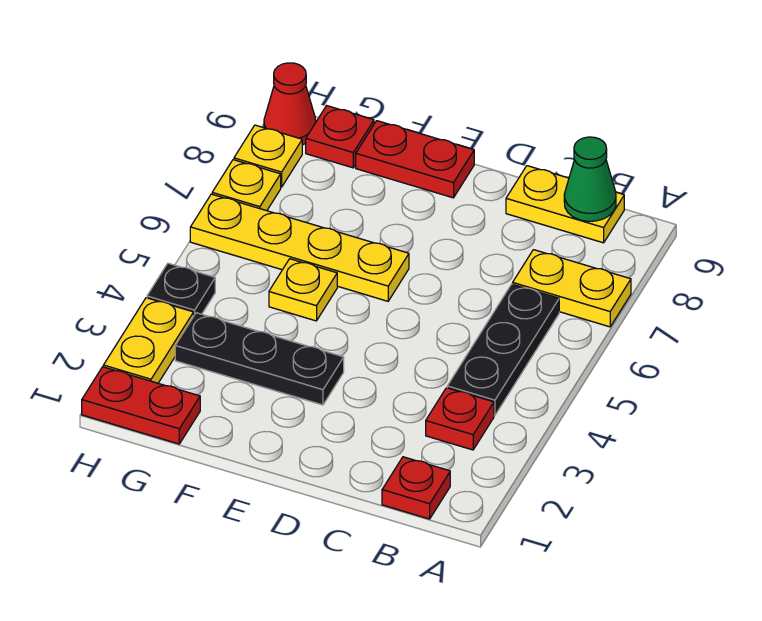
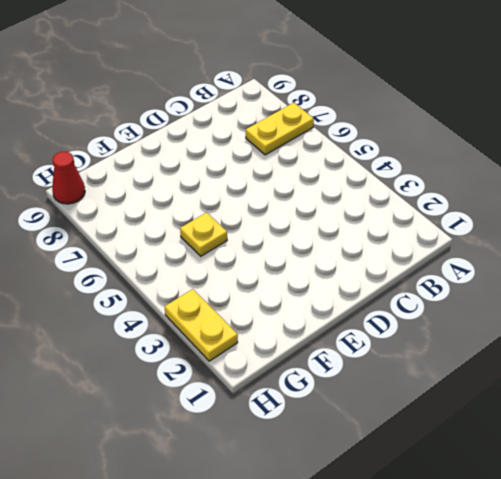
none -> red 1x1 plate [382,457,450,519]
none -> red 1x1 plate [426,388,494,450]
none -> black 1x3 plate [447,284,559,415]

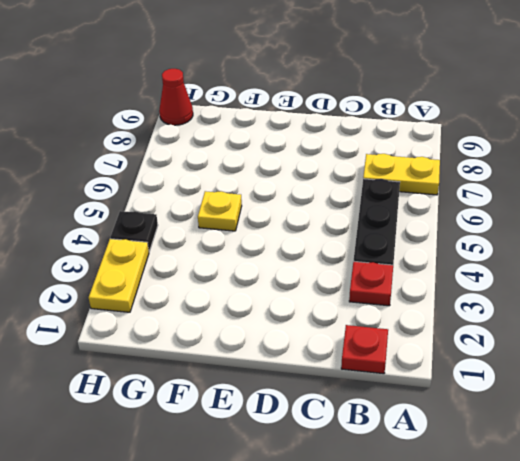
none -> yellow 1x2 plate [506,166,624,243]
none -> black 1x3 plate [175,313,344,405]
none -> yellow 1x4 plate [190,194,409,301]

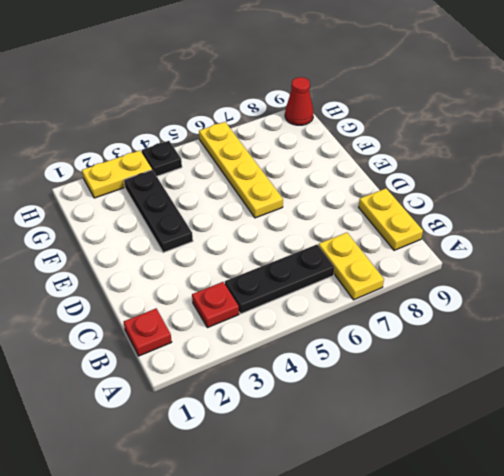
none -> red 1x2 plate [356,121,474,198]
none -> yellow 1x1 plate [269,259,337,321]
none -> red 1x2 plate [82,367,200,444]

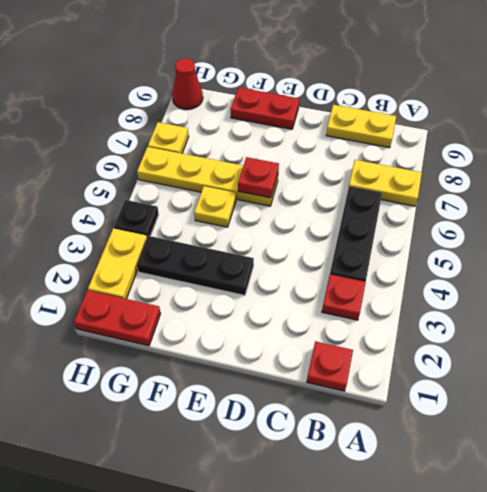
red 1x1 plate [238,157,279,198] -> red 1x1 plate moved to [306,106,374,168]
none -> yellow 1x1 plate [234,125,302,187]
none -> green 1x1 cone [564,137,616,221]

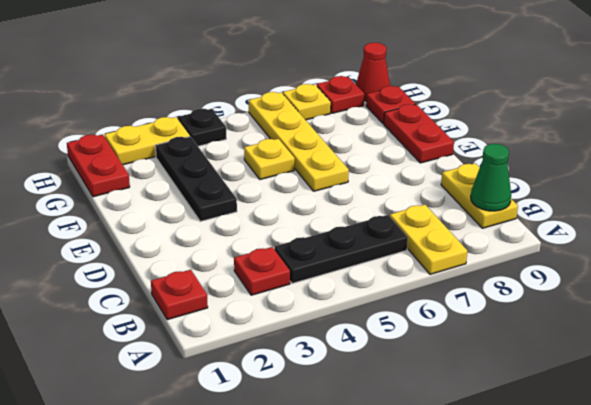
red 1x1 plate [317,76,364,113] -> yellow 1x1 plate [234,125,302,187]

